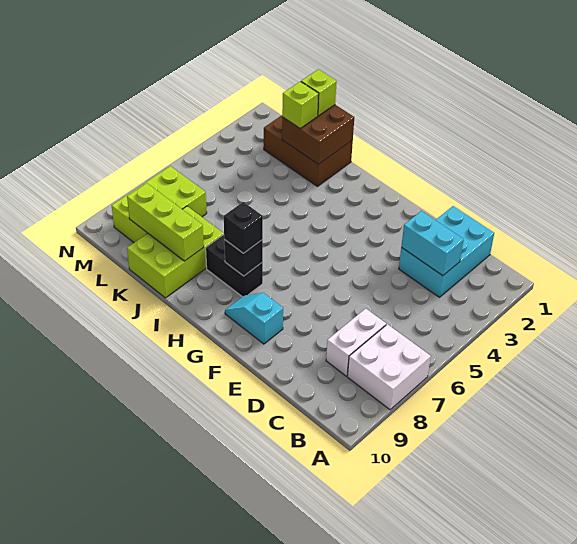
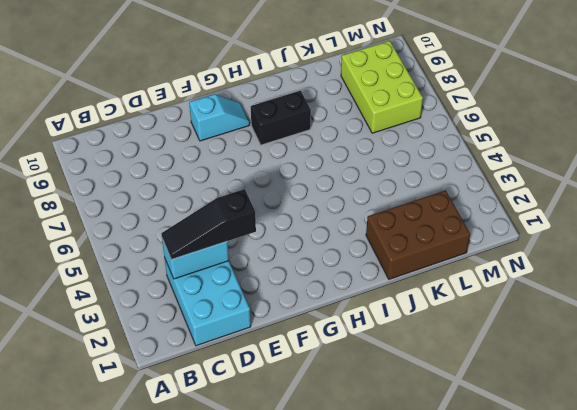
black 1x3 slope [161,189,256,260] -> none
none -> white 2x2 brick [347,324,431,410]
none -> white 1x2 brick [326,309,386,376]
none -> lime 2x3 brick [127,206,224,298]

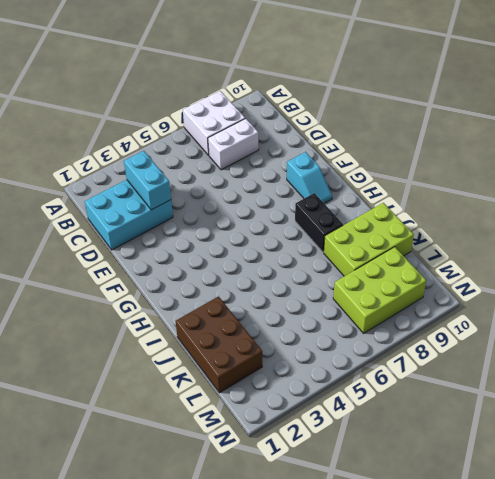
none -> black 1x1 brick [224,240,263,276]
none -> brown 2x2 brick [282,105,354,165]
none -> lime 1x3 brick [127,183,204,261]

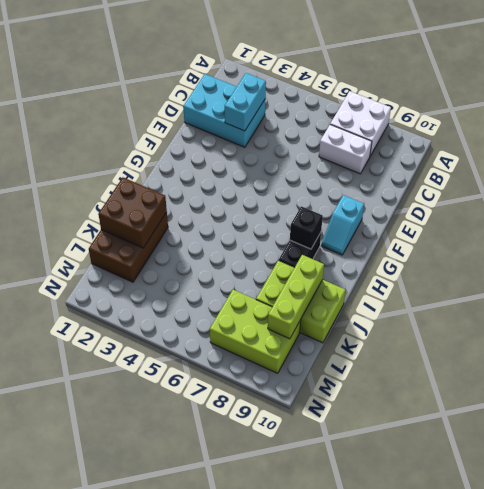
none -> black 1x1 brick [224,202,263,253]
none -> lime 1x1 brick [301,69,337,116]
none -> lime 1x1 brick [282,81,319,129]

